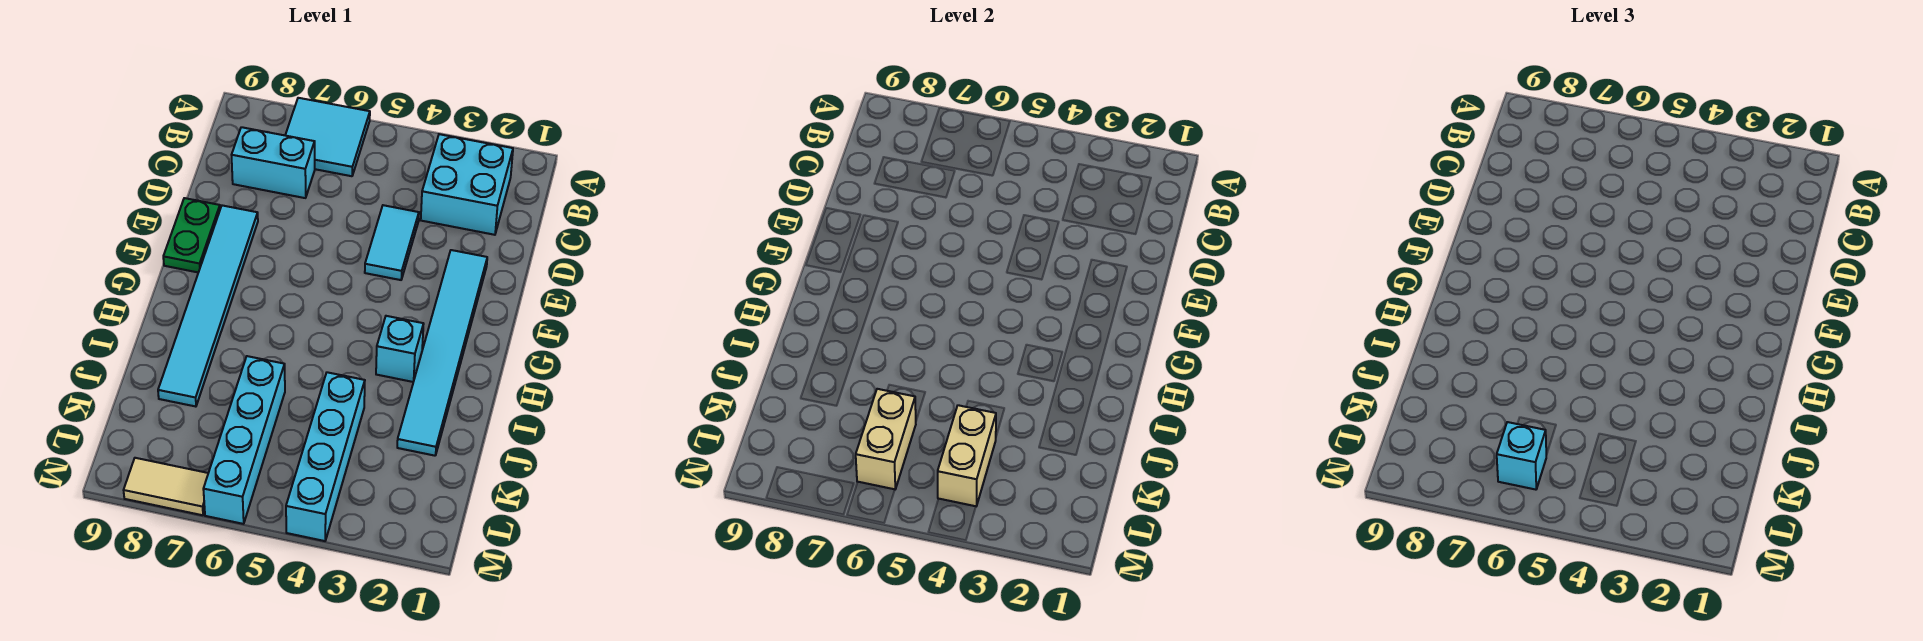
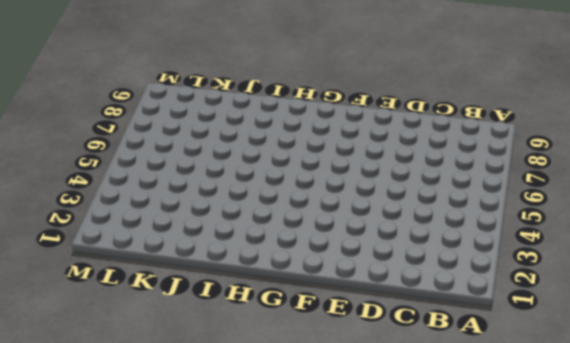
none -> cyan 2x2 tile [285,98,370,176]
none -> cyan 2x2 brick [421,134,513,235]
none -> cyan 1x2 brick [232,127,315,198]

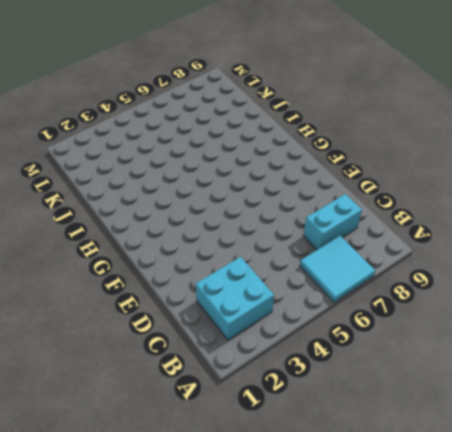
none -> cyan 1x2 tile [365,205,419,280]
none -> cyan 1x6 tile [397,250,487,456]
none -> cyan 1x6 tile [158,205,258,407]

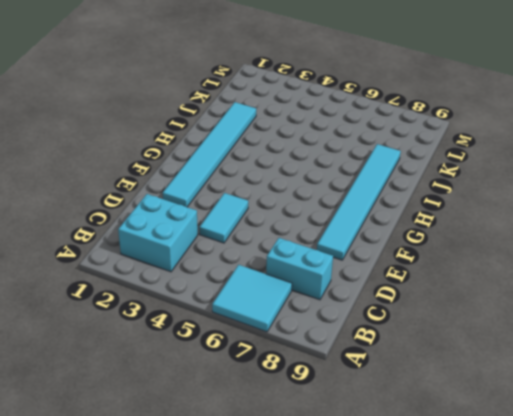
none -> green 1x2 plate [163,198,220,272]
none -> cyan 1x1 brick [376,316,423,382]
none -> cyan 1x4 brick [286,372,365,541]

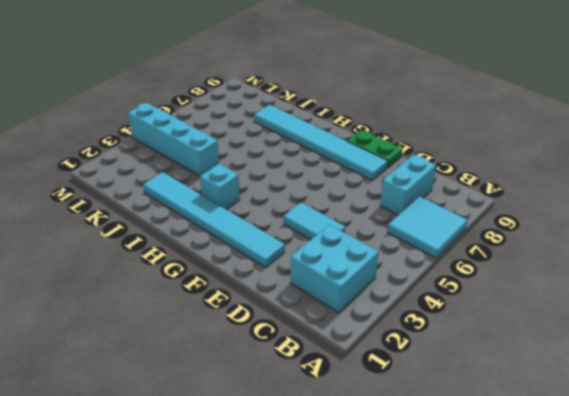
none -> cyan 1x4 brick [203,356,285,524]
none -> tan 1x2 tile [124,458,208,515]
none -> tan 1x2 brick [938,405,996,506]

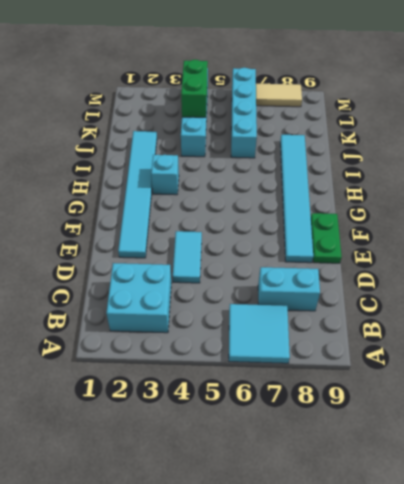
green 1x2 brick [181,60,208,117] -> tan 1x2 brick [938,405,996,506]
none -> tan 1x2 brick [856,389,916,489]
none -> cyan 1x1 brick [1497,422,1546,490]

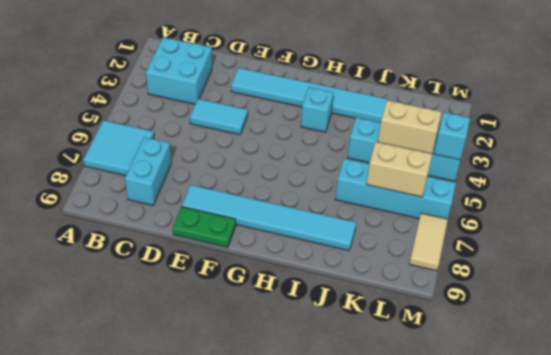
cyan 1x1 brick [434,112,470,160] -> cyan 1x1 brick moved to [1497,422,1546,490]

